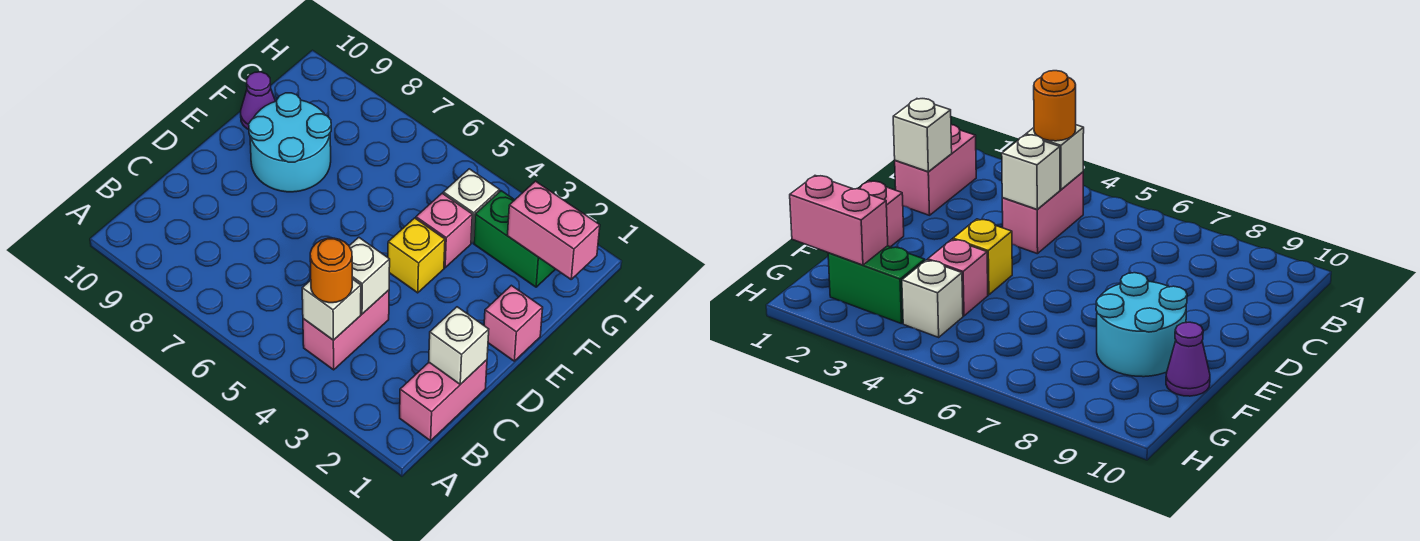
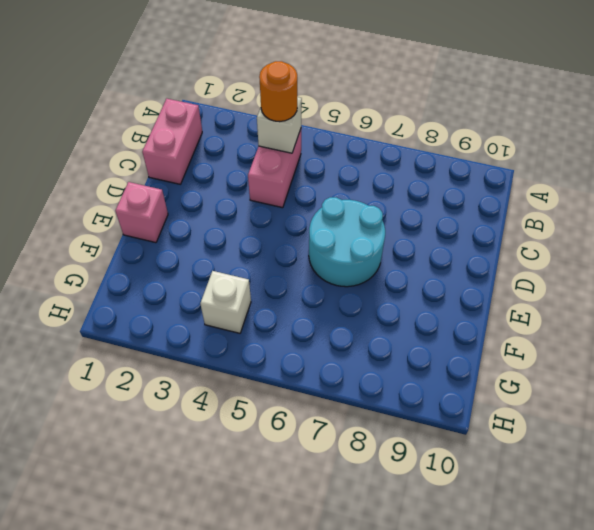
cyan 2x2 round brick [309,197,385,287] -> cyan 2x2 round brick moved to [249,93,331,192]
none -> yellow 1x1 brick [388,218,445,293]
none -> pink 1x1 brick [416,193,472,268]
none -> purple 1x1 cone [241,72,275,130]

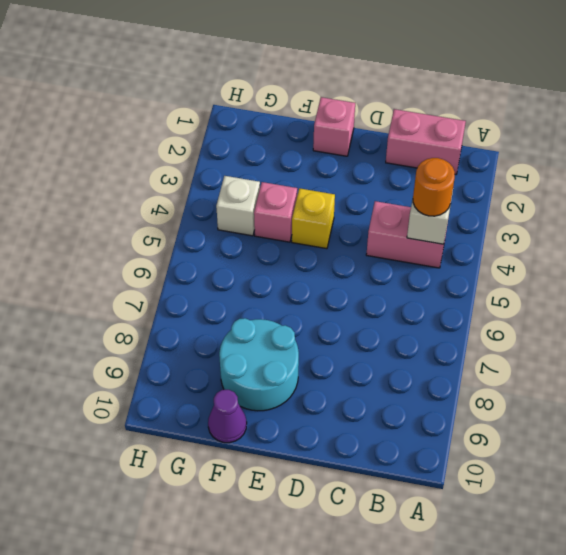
none -> green 1x2 brick [474,191,555,287]
none -> white 1x1 brick [429,307,489,384]
none -> white 1x1 brick [349,237,390,314]

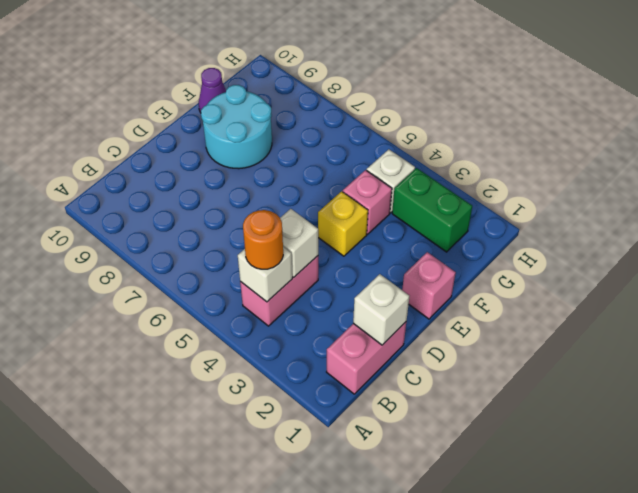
none -> pink 1x2 brick [507,181,600,279]

